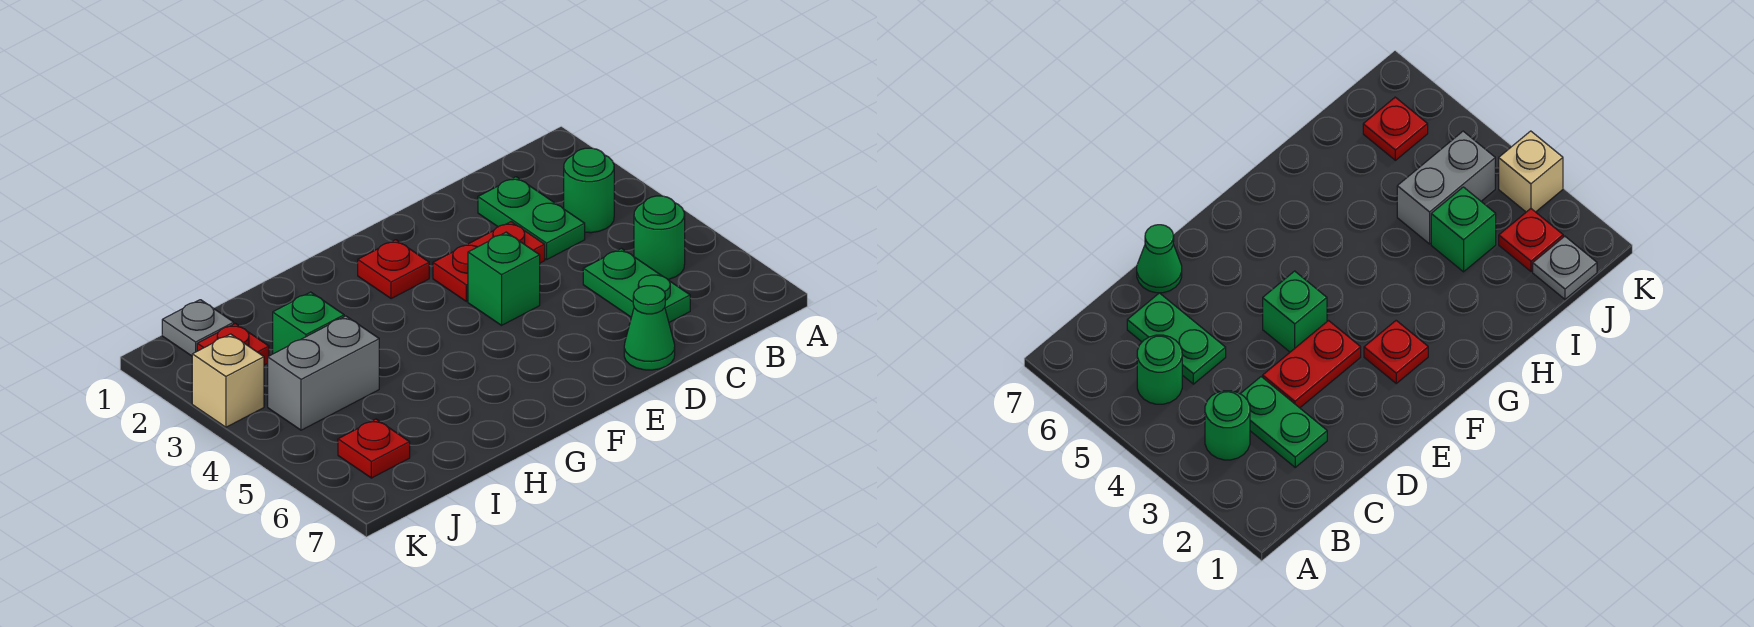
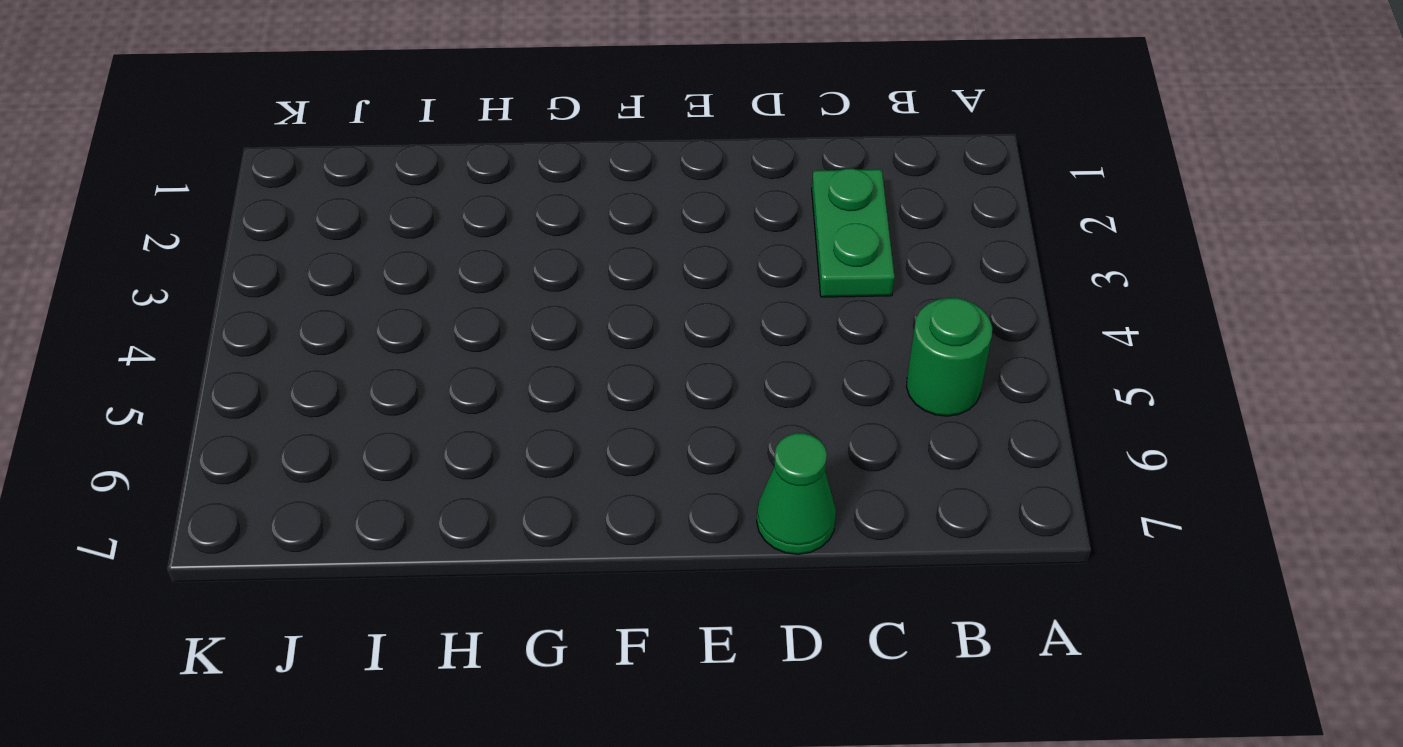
none -> green 1x1 round brick [564,148,614,233]
none -> green 1x2 plate [583,248,690,322]
none -> red 1x2 plate [433,222,545,302]

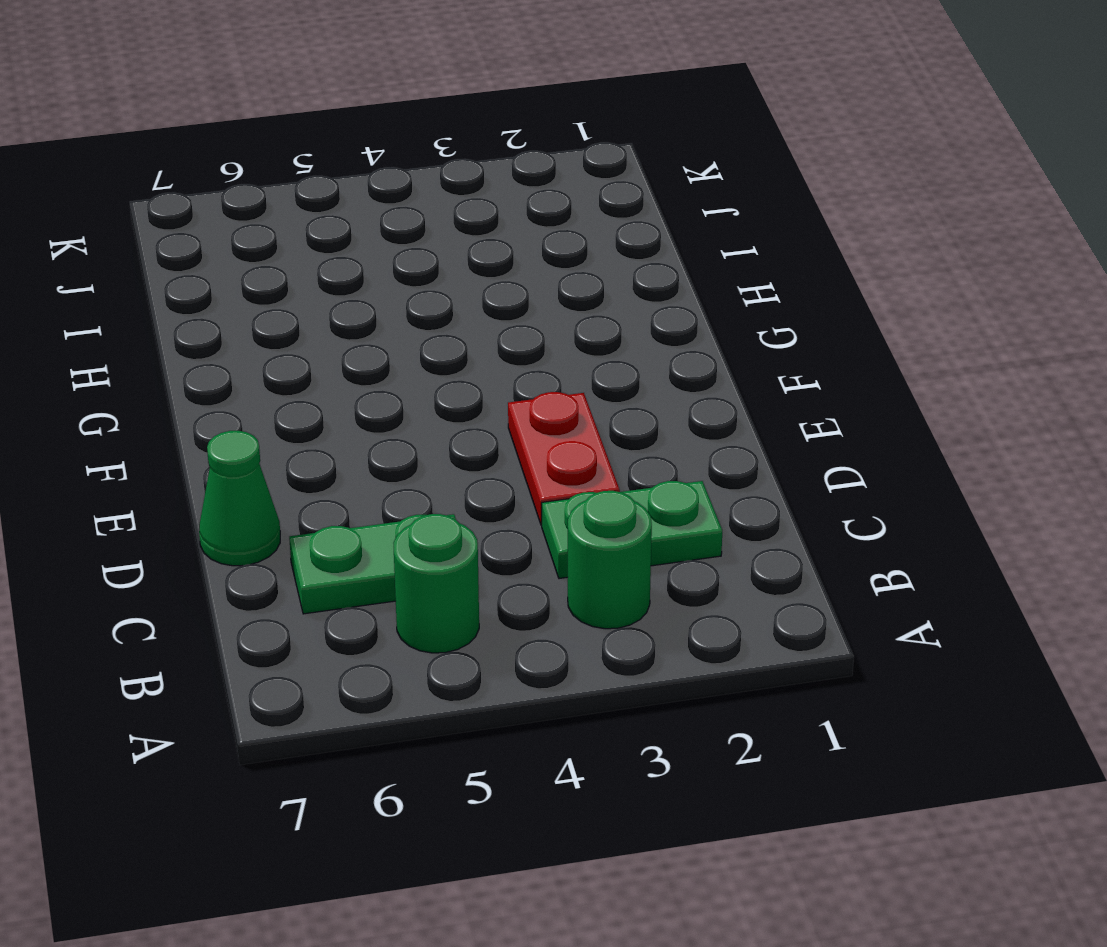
none -> green 1x1 brick [468,232,540,325]
none -> red 1x1 plate [358,240,429,299]
none -> green 1x1 brick [273,292,344,354]

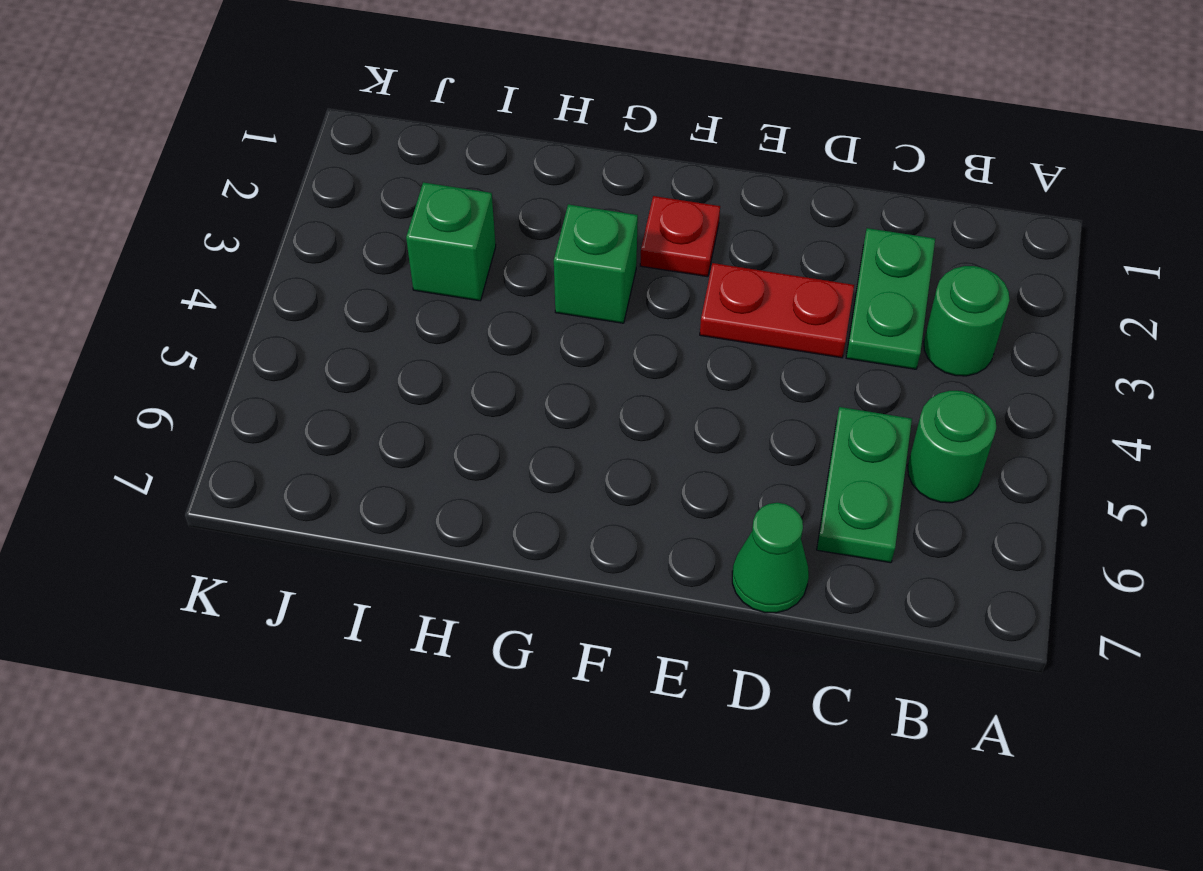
green 1x1 brick [554,204,638,323] -> green 1x1 brick moved to [468,232,540,325]
none -> grey 1x2 brick [268,316,379,430]
none -> grey 1x1 plate [162,300,234,356]
none -> red 1x1 plate [197,324,269,365]

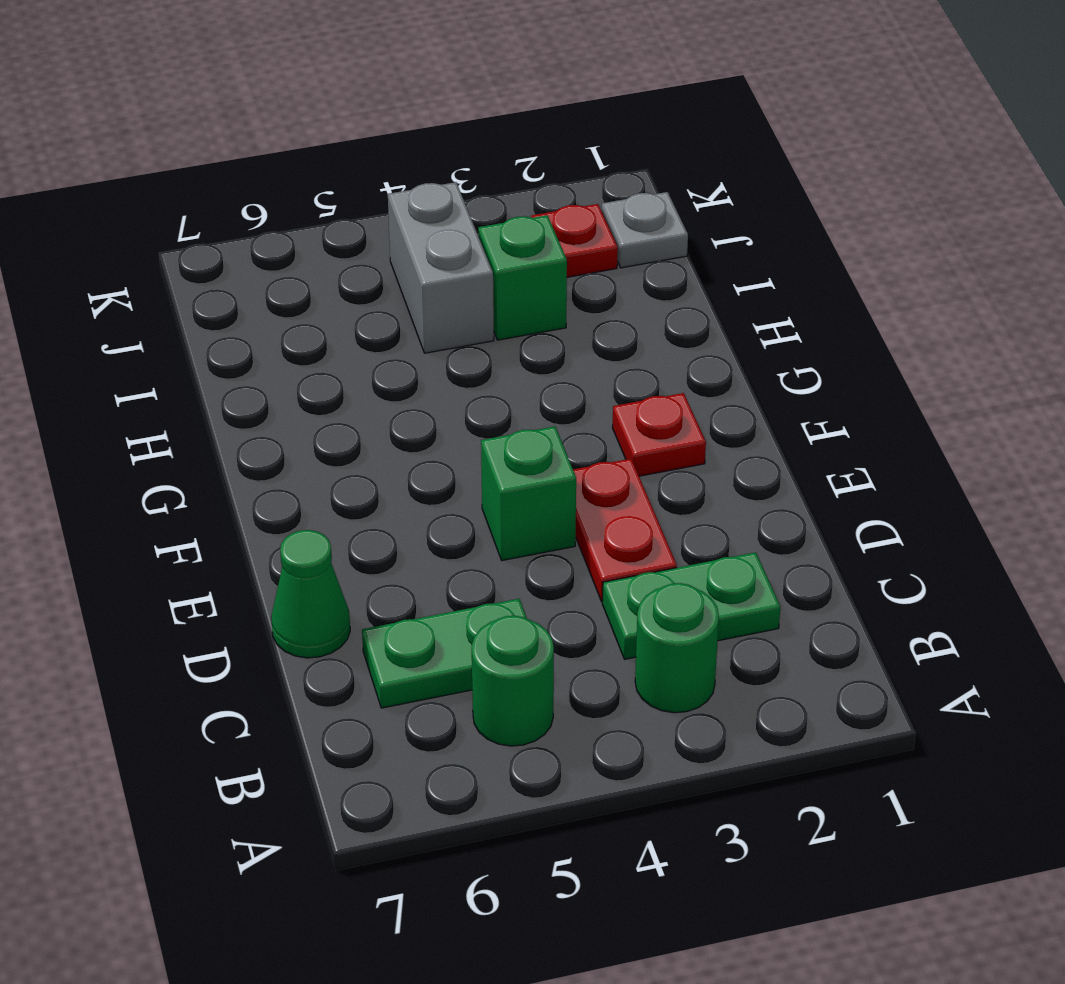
none -> red 1x1 plate [338,419,410,478]
none -> tan 1x1 brick [192,334,264,427]

